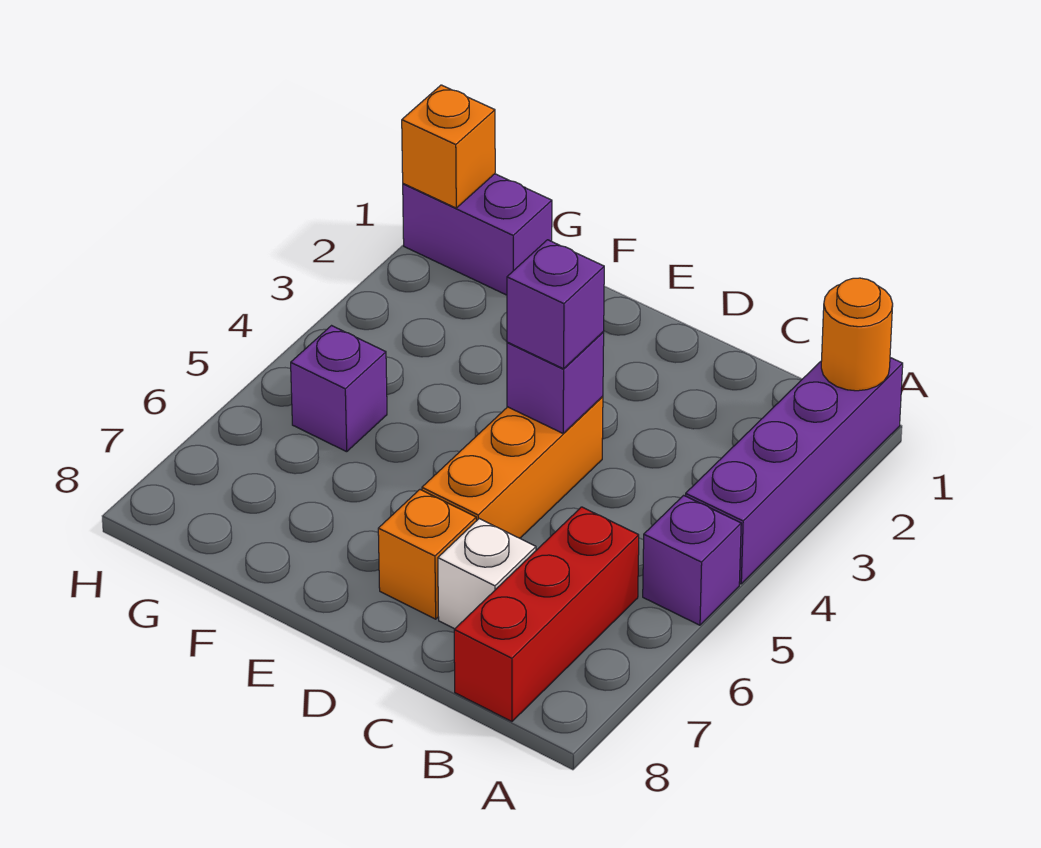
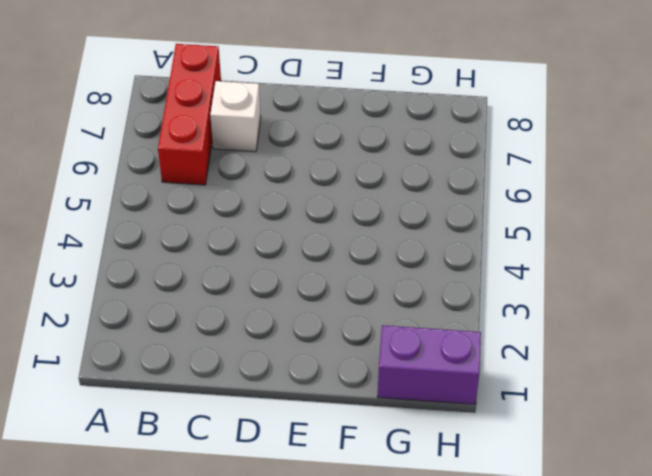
none -> purple 1x4 brick [686,358,903,584]
none -> purple 1x1 brick [643,495,741,625]
none -> orange 1x3 brick [422,396,603,538]

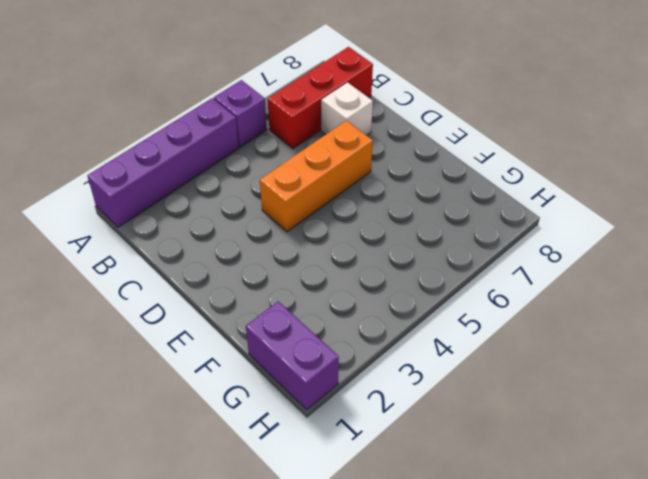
none -> orange 1x1 brick [378,490,476,619]
none -> purple 1x1 brick [291,326,387,452]
none -> orange 1x1 round brick [821,278,893,391]

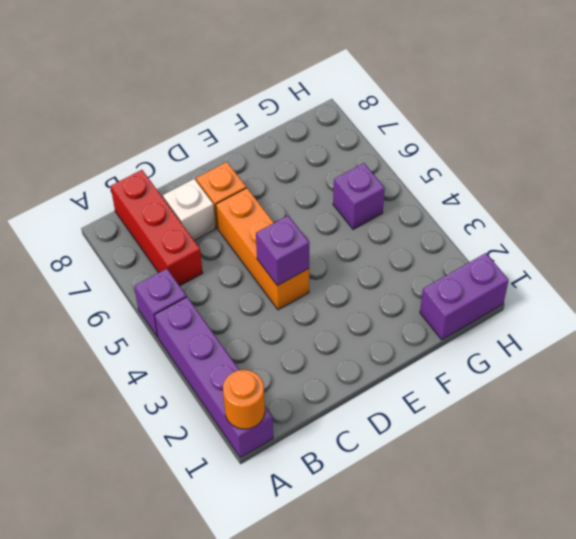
none -> orange 1x1 brick [402,85,495,208]
none -> purple 1x1 brick [507,240,604,369]

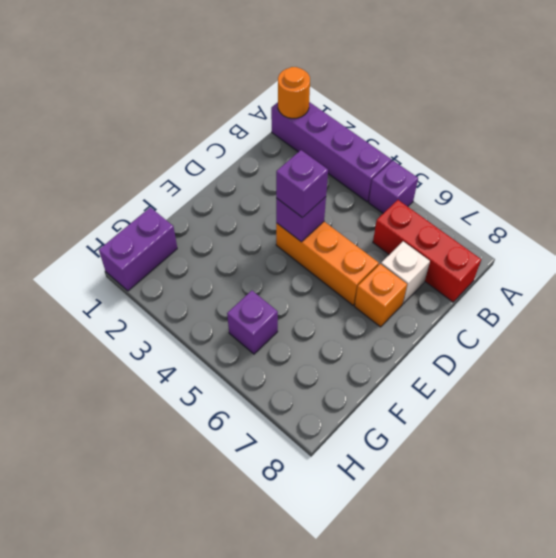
none -> orange 1x1 brick [402,85,495,208]

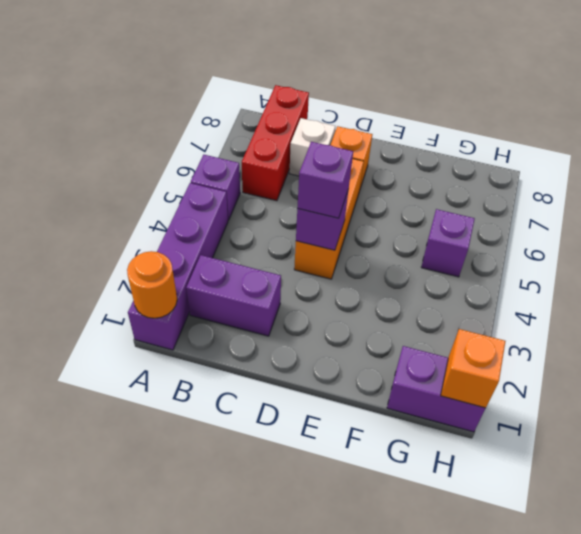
purple 1x2 brick [186,255,281,336] -> none

